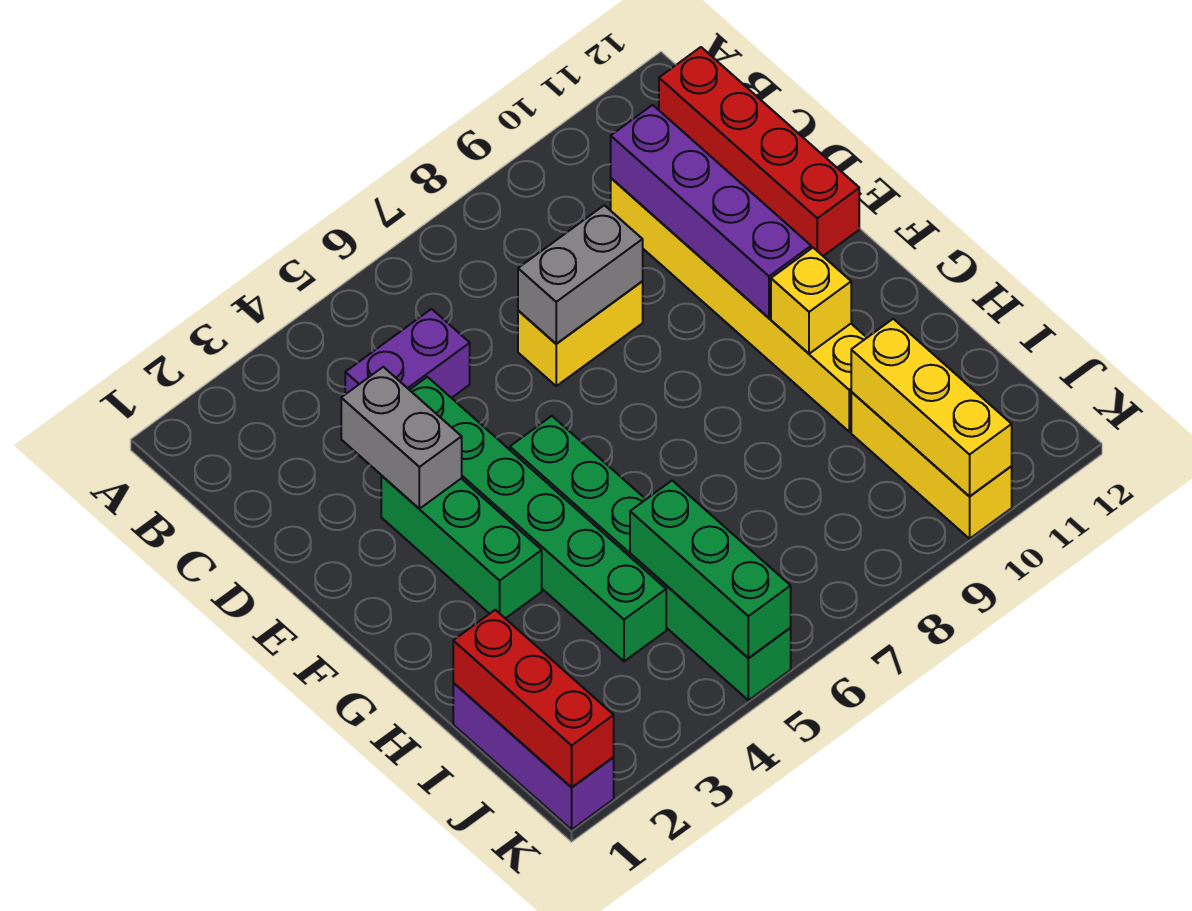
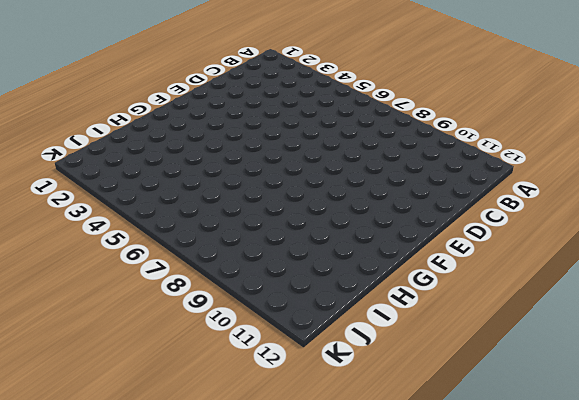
none -> red 1x4 brick [659,47,859,256]
none -> purple 1x2 brick [345,309,470,398]
none -> yellow 1x6 brick [611,178,867,432]

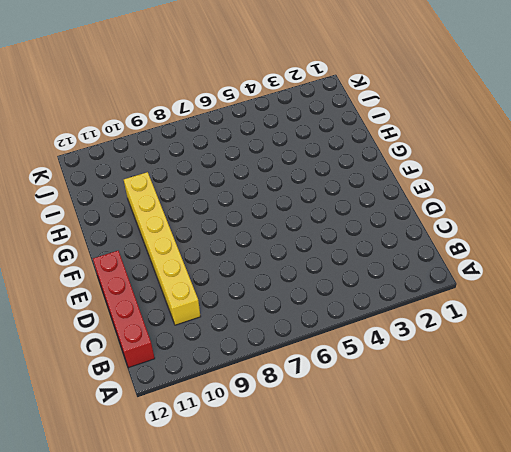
none -> purple 1x2 brick [345,309,470,398]
none -> green 1x6 brick [410,377,666,661]
none -> yellow 1x2 brick [518,282,643,386]

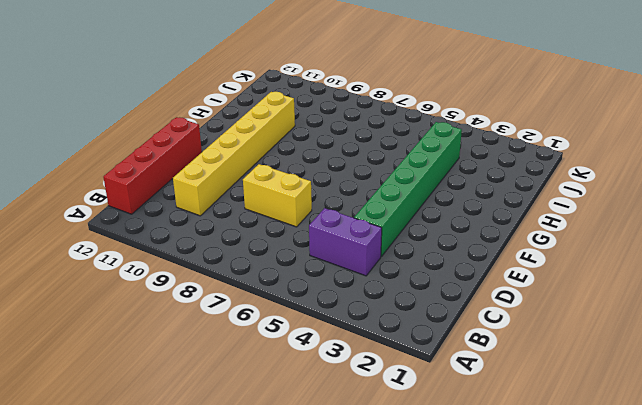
none -> green 1x3 brick [381,476,542,618]
none -> green 1x6 brick [510,416,791,700]
none -> purple 1x3 brick [453,683,614,830]

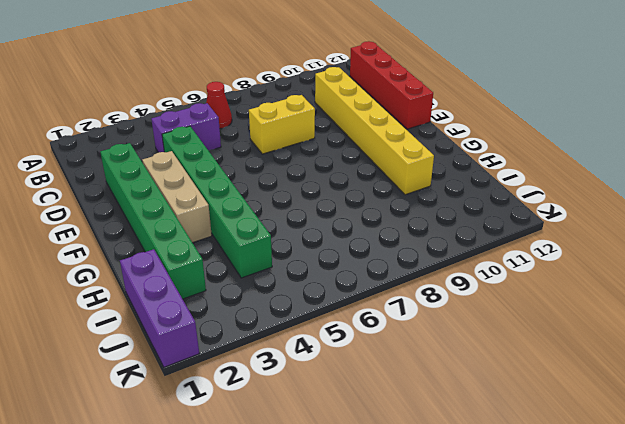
red 1x1 cone [206,82,232,129] -> none
green 1x6 brick [100,143,206,299] -> green 1x6 brick moved to [510,416,791,700]
tan 1x3 brick [142,151,212,243] -> green 1x3 brick [381,476,542,618]
none -> yellow 1x3 brick [851,392,1012,539]
none -> purple 1x4 brick [611,105,811,318]
none -> grey 1x2 brick [341,367,462,509]

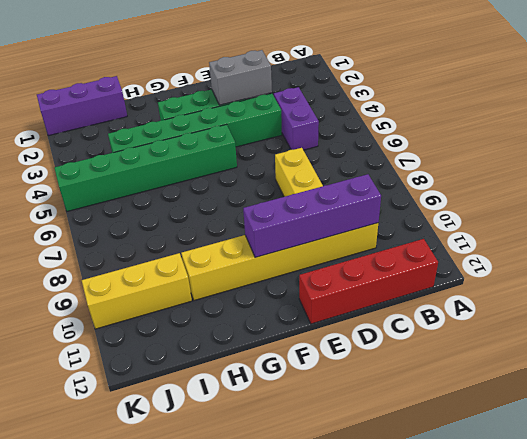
none -> grey 1x2 brick [518,205,643,344]
none -> yellow 1x1 brick [771,248,851,354]
none -> red 1x3 brick [453,610,614,787]

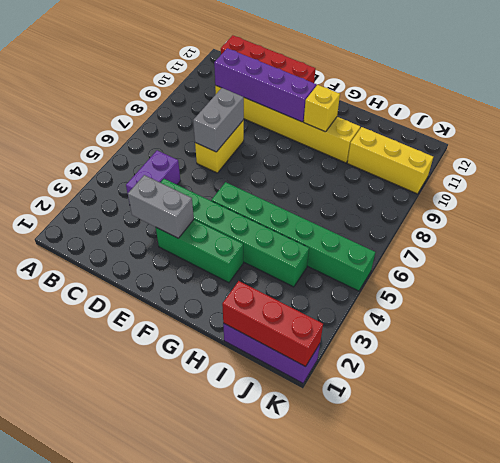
none -> green 1x3 brick [630,481,791,658]
none -> yellow 1x3 brick [851,319,1012,497]

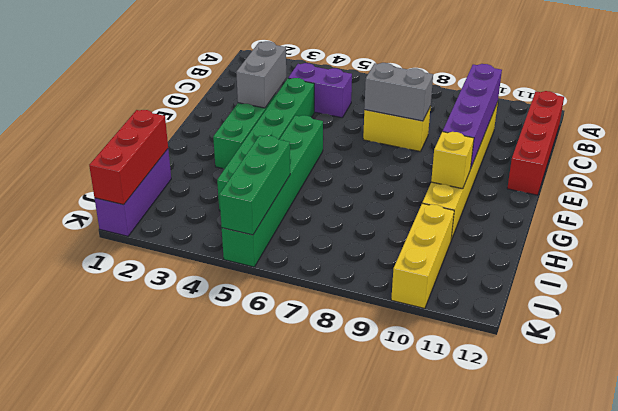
none -> yellow 1x3 brick [851,319,1012,497]

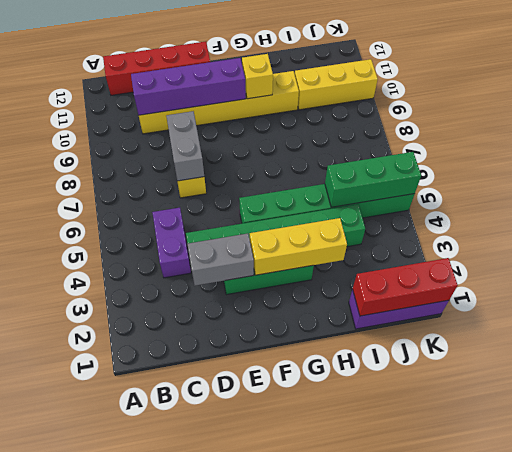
yellow 1x3 brick [250,218,347,275] -> yellow 1x3 brick moved to [851,319,1012,497]

